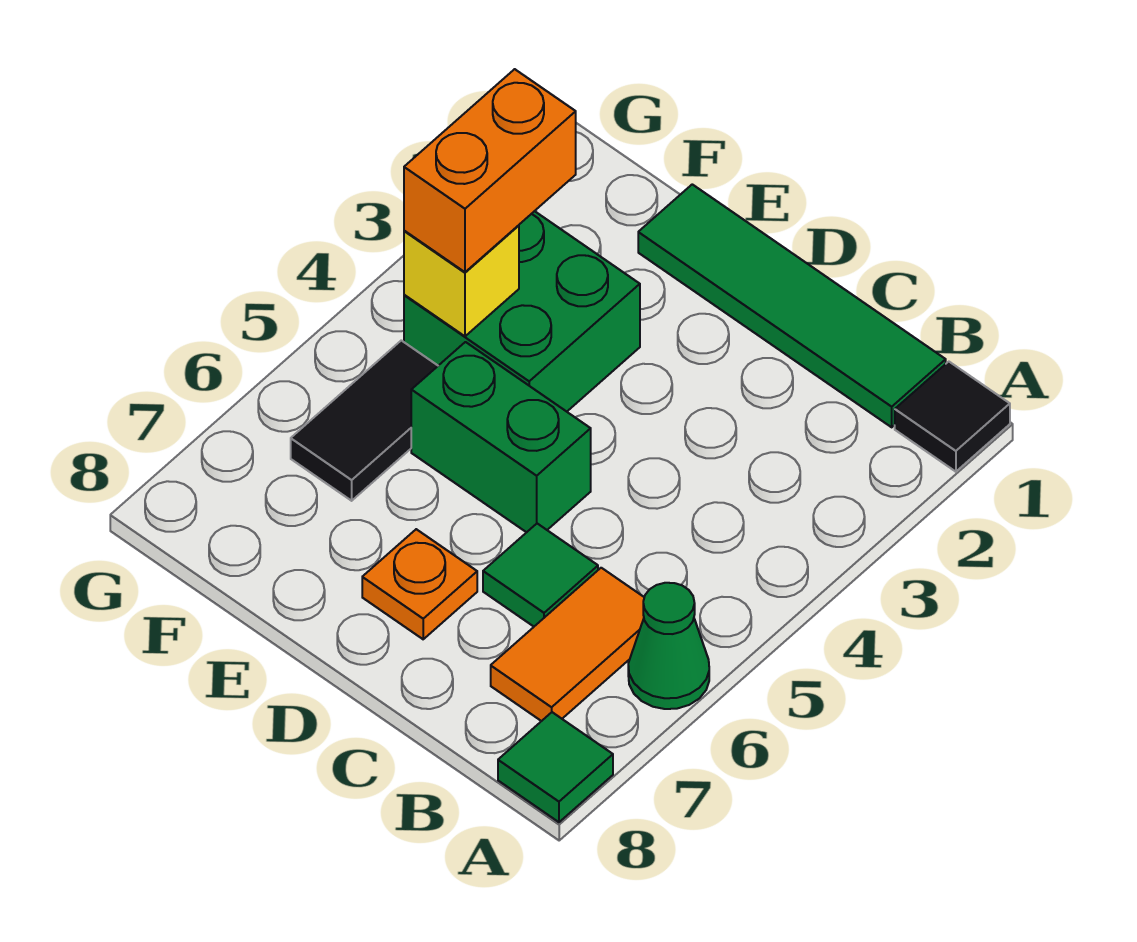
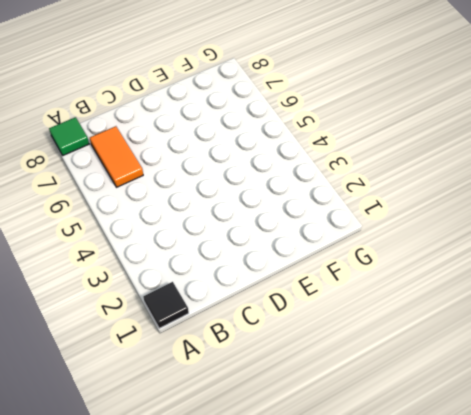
none -> green 1x1 cone [628,583,709,709]
none -> green 1x4 tile [638,184,946,427]
none -> green 1x1 tile [483,524,598,626]

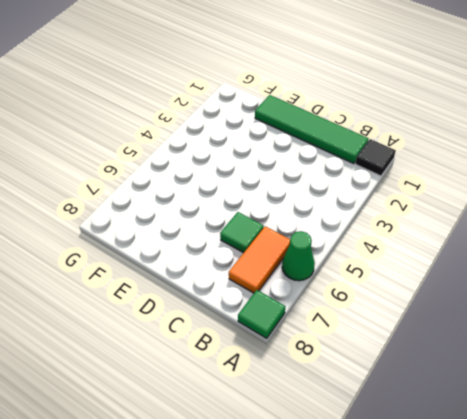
none -> green 1x2 brick [411,342,591,532]
none -> orange 1x1 plate [362,529,477,639]
none -> green 2x2 brick [404,211,640,412]

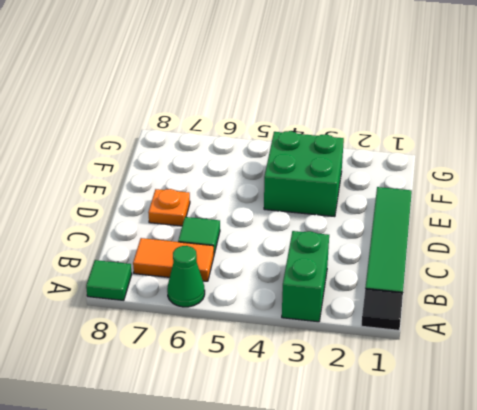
green 1x2 brick [282,231,329,322] -> green 1x2 brick moved to [411,342,591,532]
none -> black 1x2 tile [291,340,438,501]
none -> yellow 1x1 brick [404,225,519,336]
none -> orange 1x2 brick [404,69,576,272]

